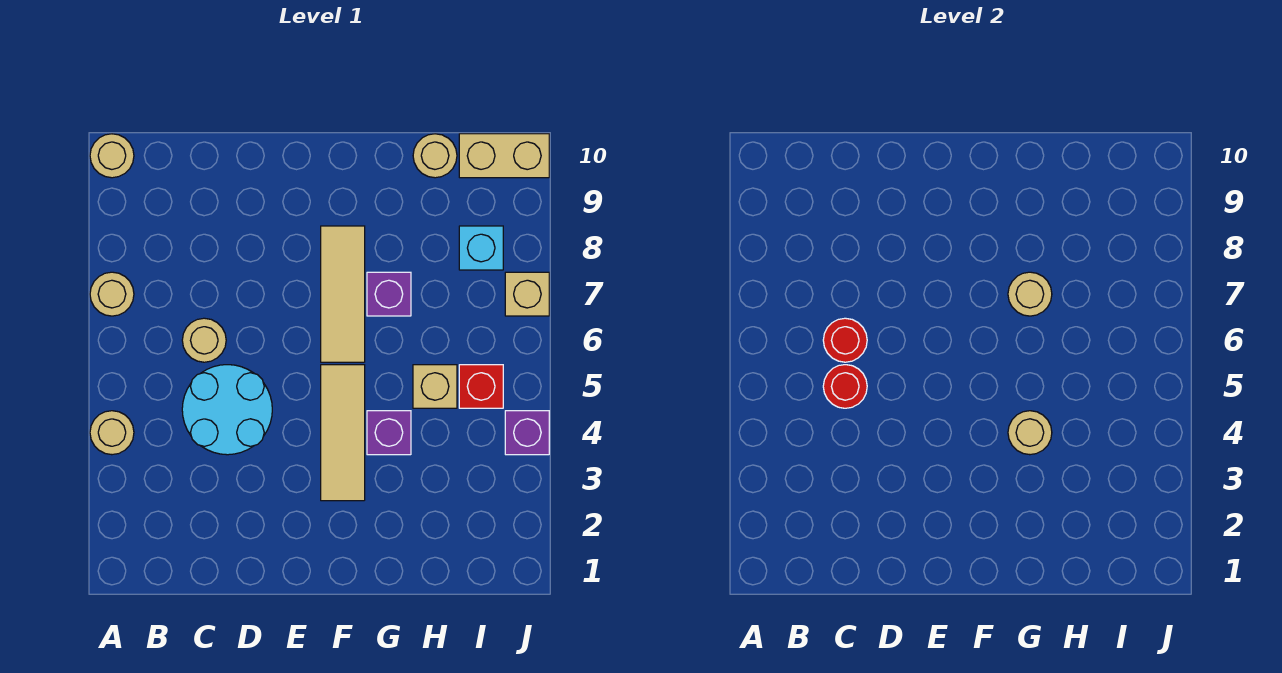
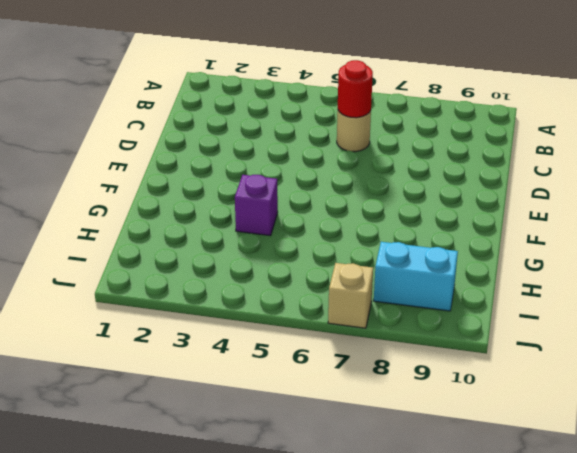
cyan 1x2 brick [374,242,458,311] -> cyan 1x1 brick [459,226,503,270]
none -> tan 1x1 round brick [90,411,134,455]
none -> tan 1x1 round brick [90,272,134,316]
none -> tan 1x1 round brick [90,134,134,178]

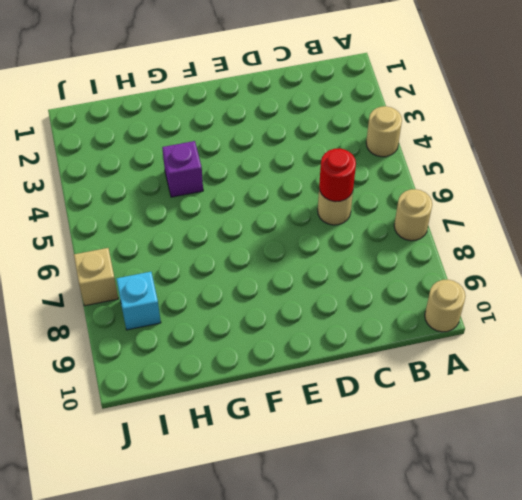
none -> cyan 2x2 round brick [182,365,272,455]
none -> tan 1x3 tile [321,365,365,501]
none -> tan 1x3 tile [321,226,365,362]

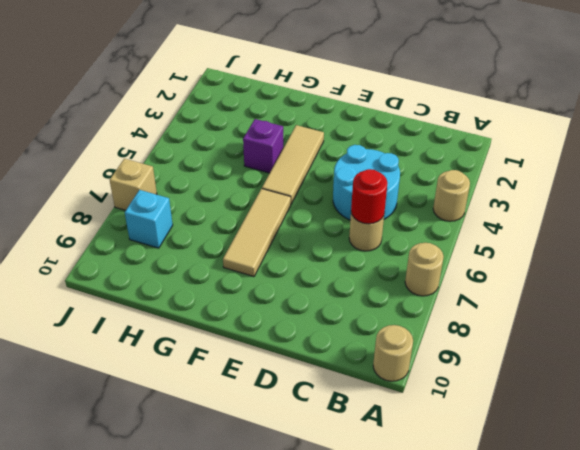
none -> purple 1x1 brick [367,272,411,316]
none -> tan 1x1 brick [413,365,457,408]
none -> tan 1x1 round brick [413,134,457,178]

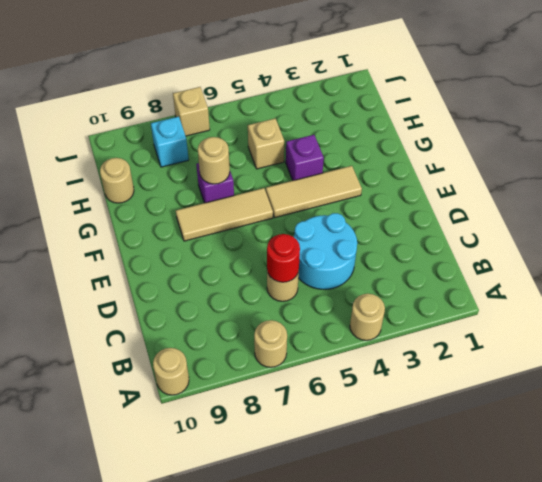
none -> red 1x1 brick [459,365,503,408]
none -> tan 1x2 brick [459,134,549,178]
none -> purple 1x1 brick [505,411,549,455]

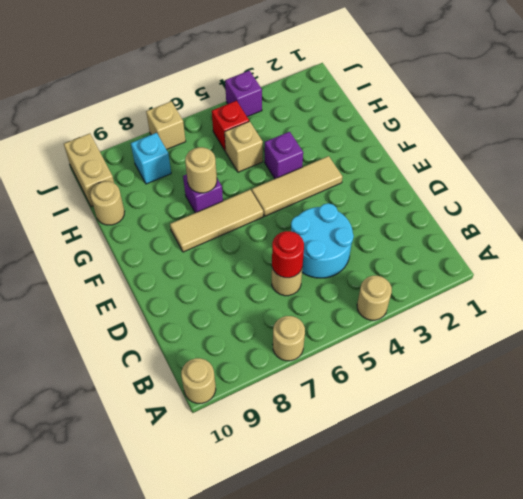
none -> red 1x1 round brick [823,365,867,408]
none -> tan 1x1 round brick [1008,411,1052,455]

